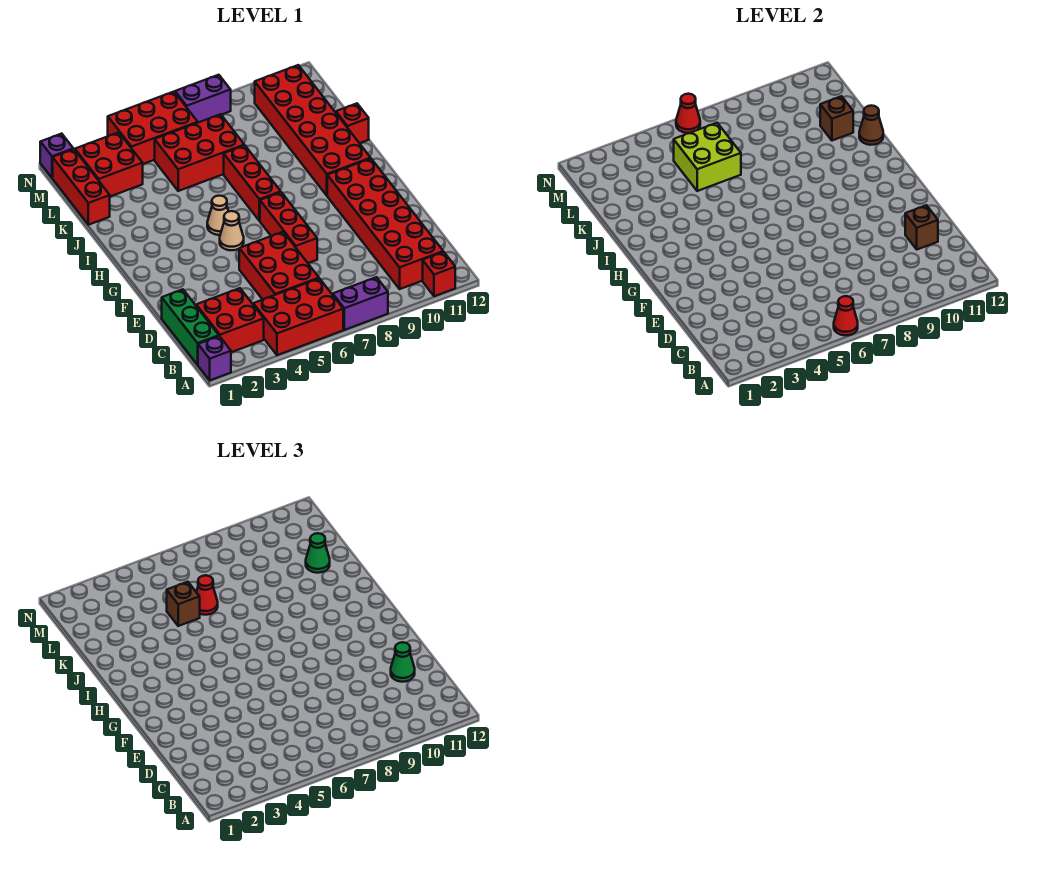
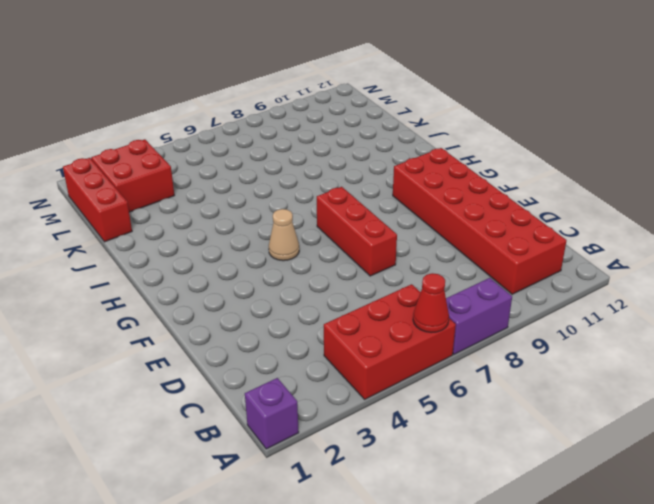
none -> red 1x1 brick [423,252,455,296]
none -> green 1x3 brick [162,289,219,365]
none -> red 2x2 brick [196,288,264,352]
none -> red 2x3 brick [239,232,319,300]

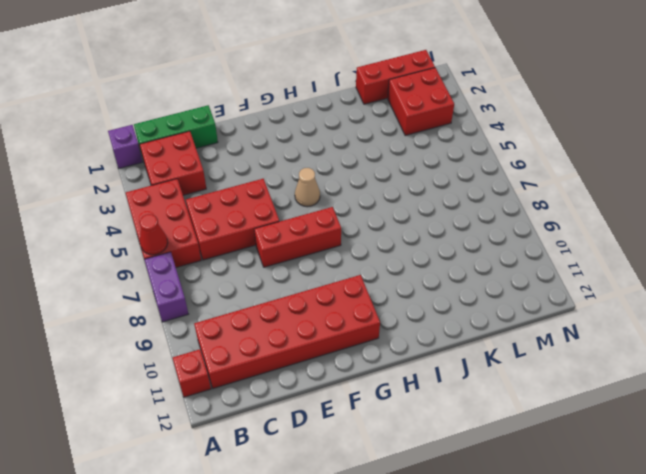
none -> tan 1x1 cone [207,196,229,235]
none -> red 1x3 brick [224,145,281,221]
none -> red 2x6 brick [255,65,371,195]
none -> red 1x1 brick [336,104,369,143]

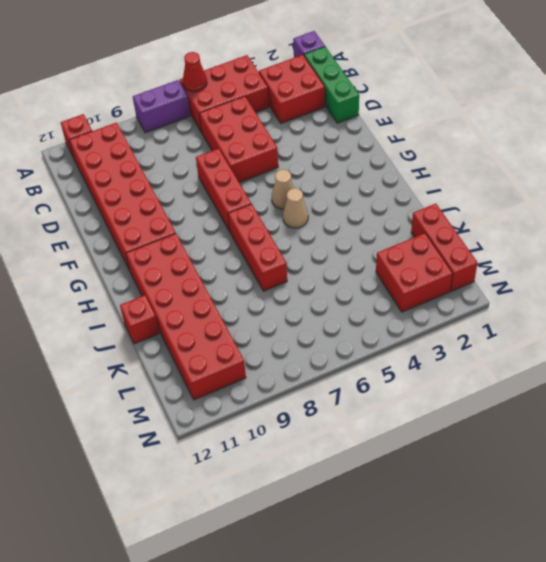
none -> red 2x3 brick [155,114,244,191]
none -> red 2x3 brick [108,92,198,164]
none -> purple 1x1 brick [40,134,73,178]
none -> purple 1x2 brick [175,75,231,123]

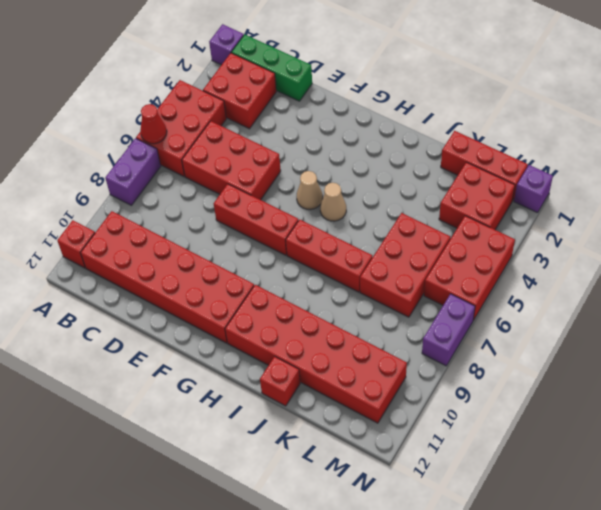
none -> brown 1x1 brick [905,205,938,249]
none -> brown 1x1 cone [859,106,883,145]
none -> lime 2x2 brick [674,123,741,191]
none -> brown 1x1 brick [820,96,853,141]

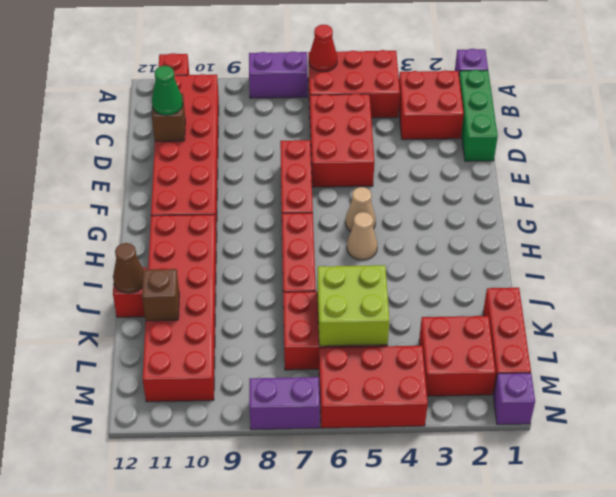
none -> red 1x1 cone [676,94,700,133]
none -> brown 1x1 brick [167,582,200,626]
none -> red 1x1 cone [196,575,218,615]
none -> green 1x1 cone [306,533,330,573]

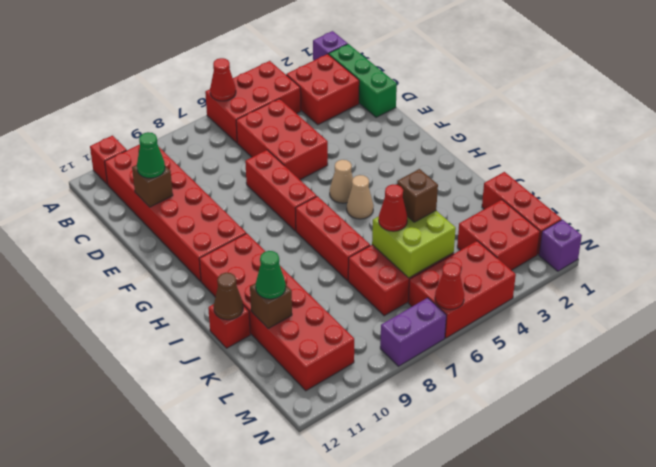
none -> purple 1x2 brick [333,277,388,330]

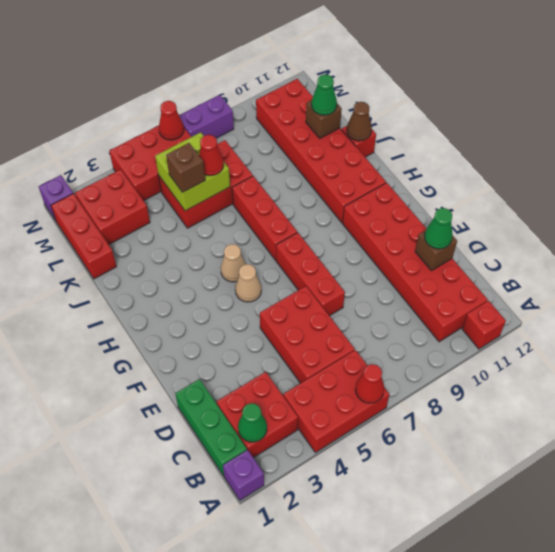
green 1x1 cone [238,403,267,442] -> none
none -> purple 1x2 brick [333,277,388,330]

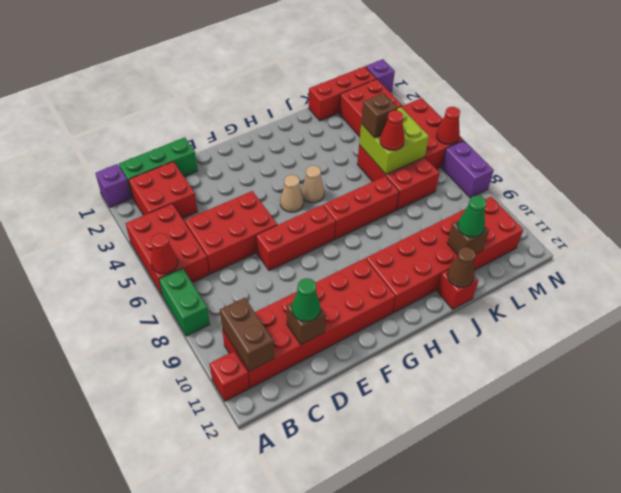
green 1x2 brick [159,268,210,336] -> purple 1x2 brick [333,277,388,330]
brown 1x2 brick [220,298,274,371] -> none

